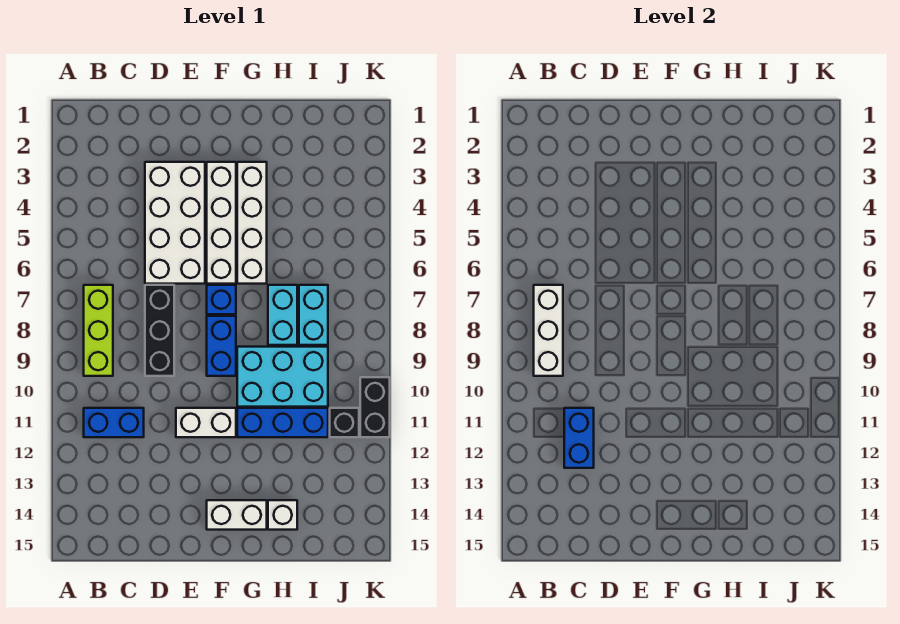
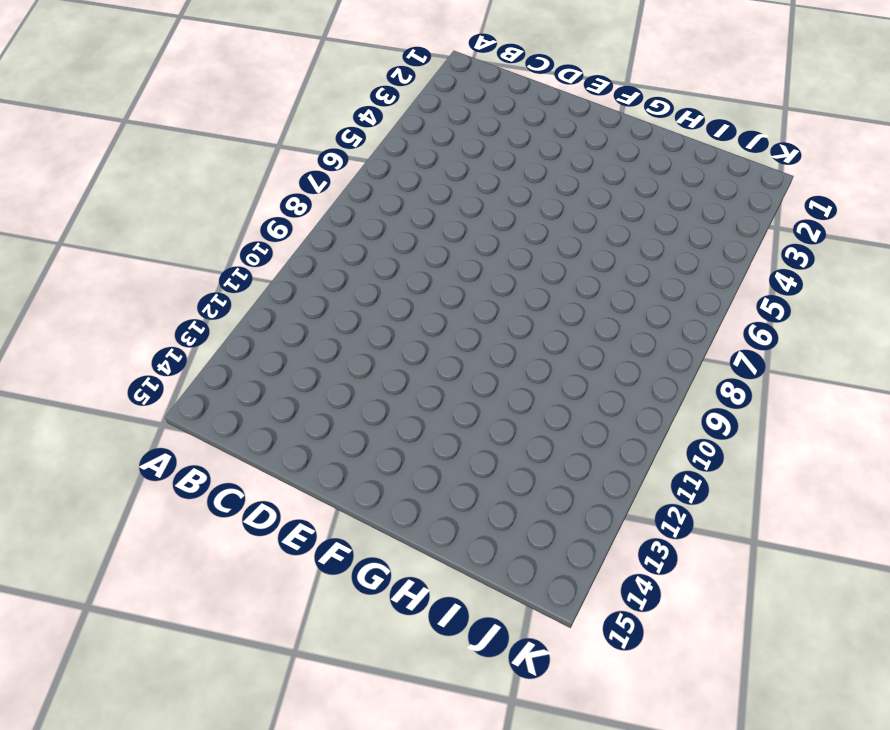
none -> lime 1x3 brick [84,285,113,376]
none -> blue 1x2 brick [84,408,144,437]
none -> white 2x4 brick [145,162,205,284]

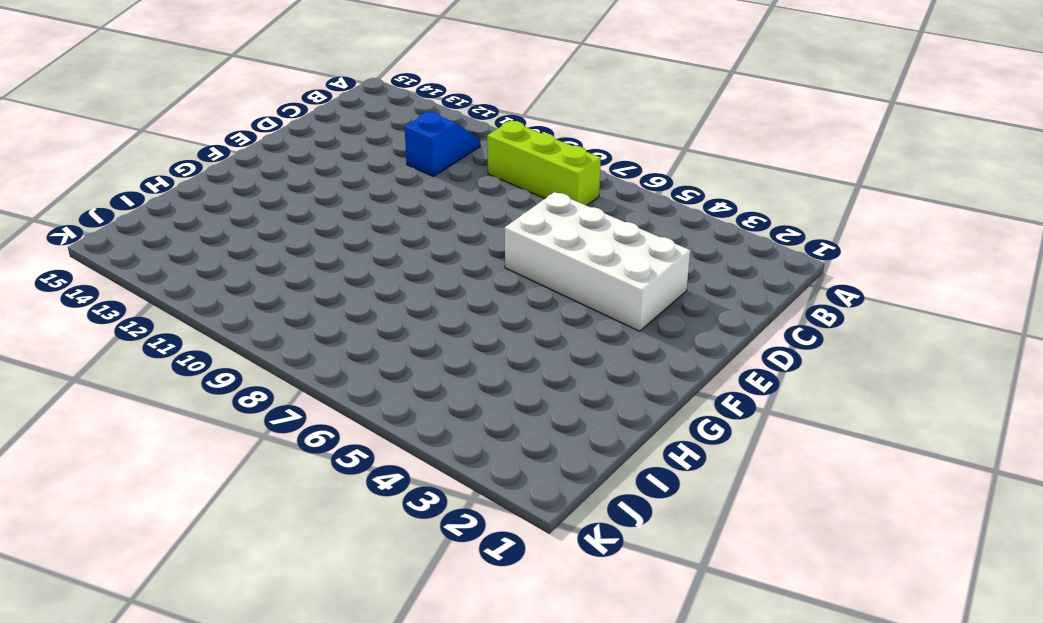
blue 1x2 slope [404,112,480,176] -> blue 1x2 brick [84,408,144,437]
none -> black 1x3 brick [145,285,174,376]
none -> white 1x2 brick [176,408,236,437]
none -> white 1x4 brick [207,162,236,284]

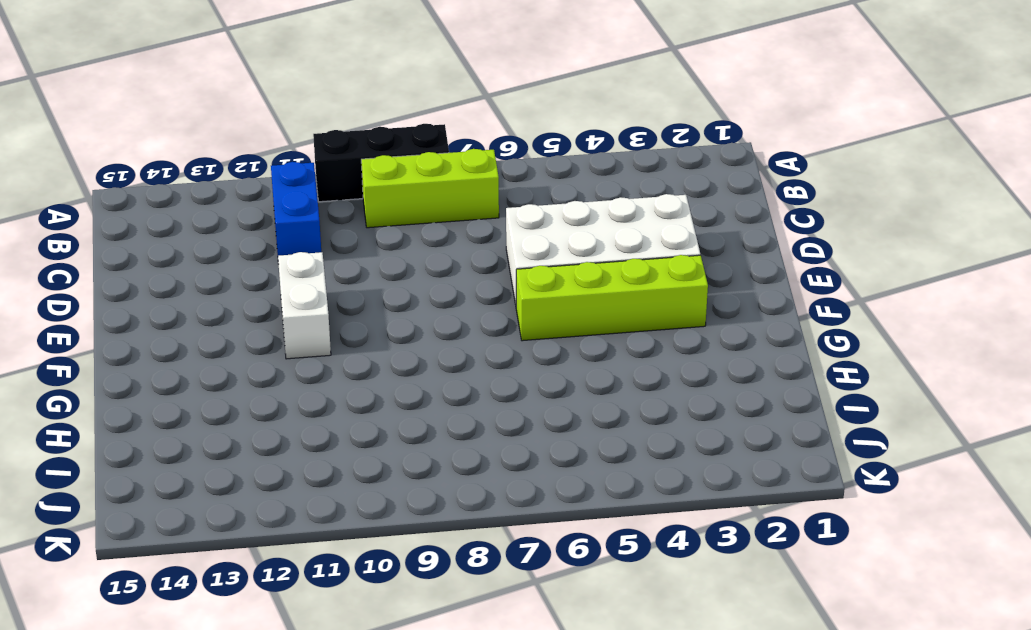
black 1x3 brick [313,124,449,202] -> black 1x3 brick moved to [145,285,174,376]
lime 1x4 brick [516,255,708,341] -> white 1x4 brick [207,162,236,284]
none -> blue 1x1 brick [207,285,236,314]
none -> blue 1x2 brick [207,316,236,376]
none -> white 1x2 brick [207,500,267,530]

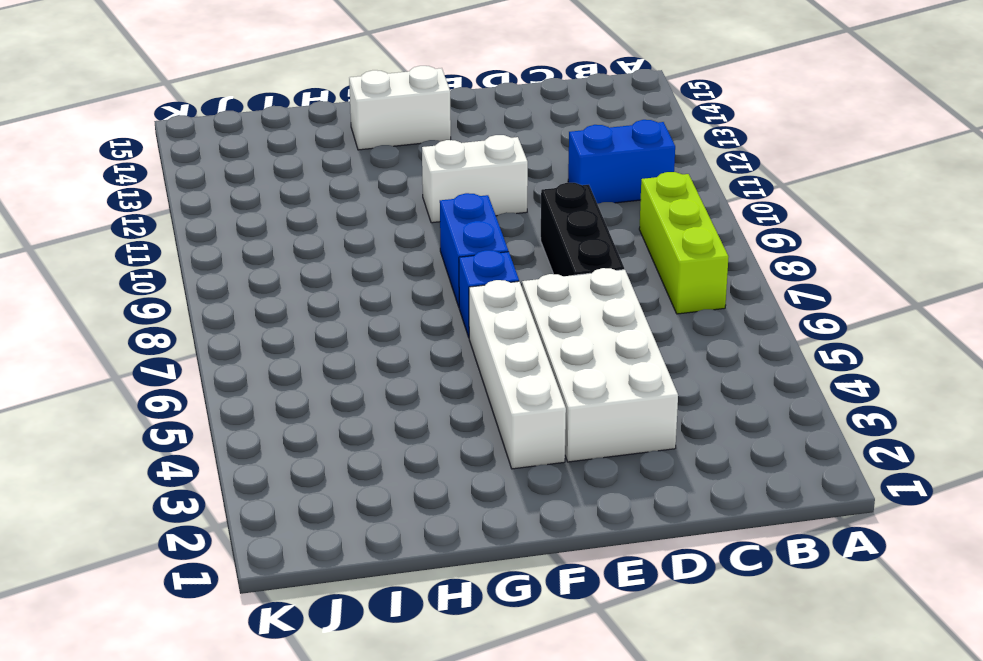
none -> white 1x4 brick [237,162,267,284]
none -> cyan 2x3 brick [237,347,328,407]
none -> blue 1x3 brick [237,408,328,437]

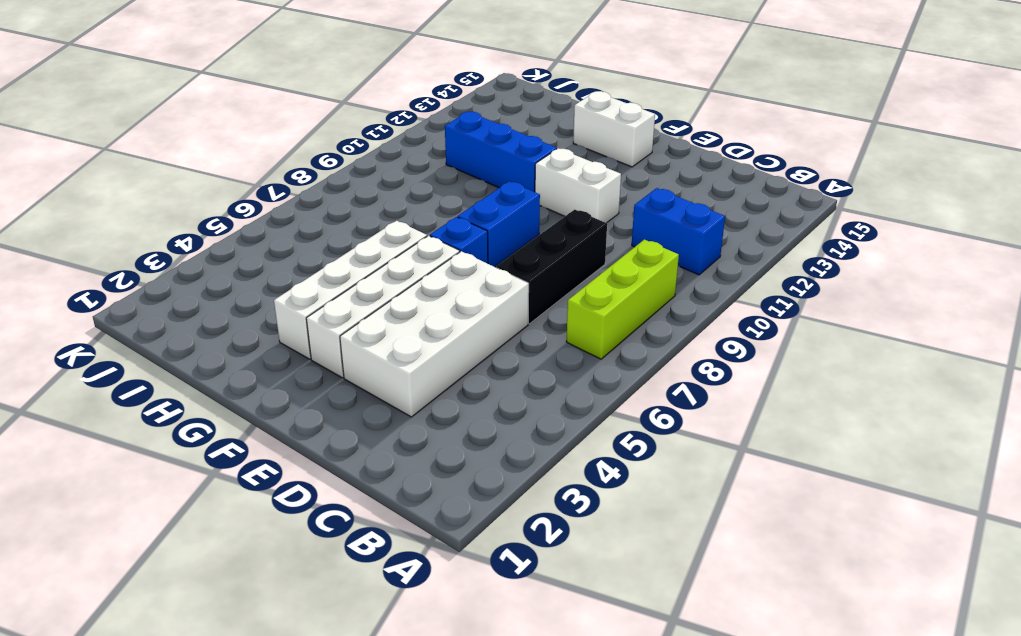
none -> cyan 2x3 brick [237,347,328,407]
none -> cyan 1x2 brick [268,285,297,345]
none -> white 1x1 brick [268,500,297,530]

